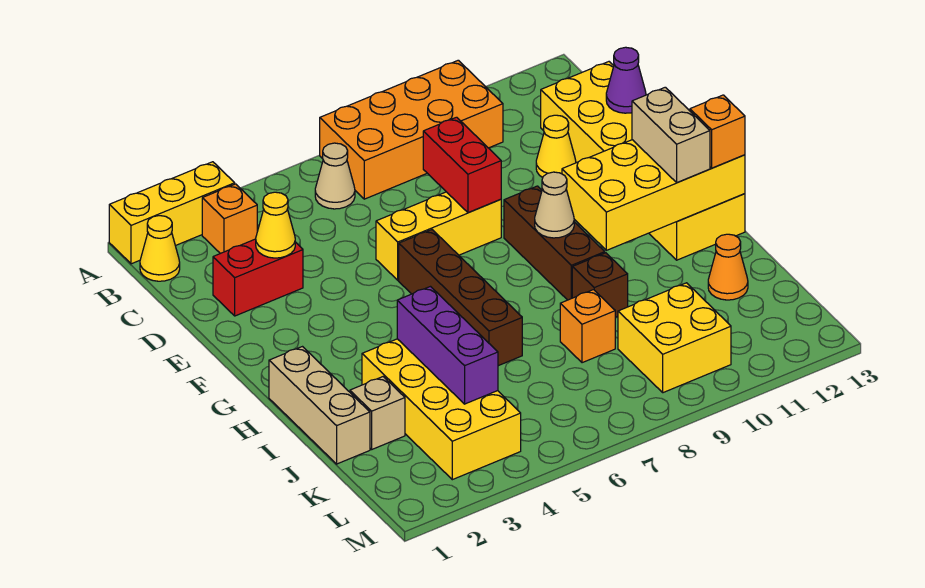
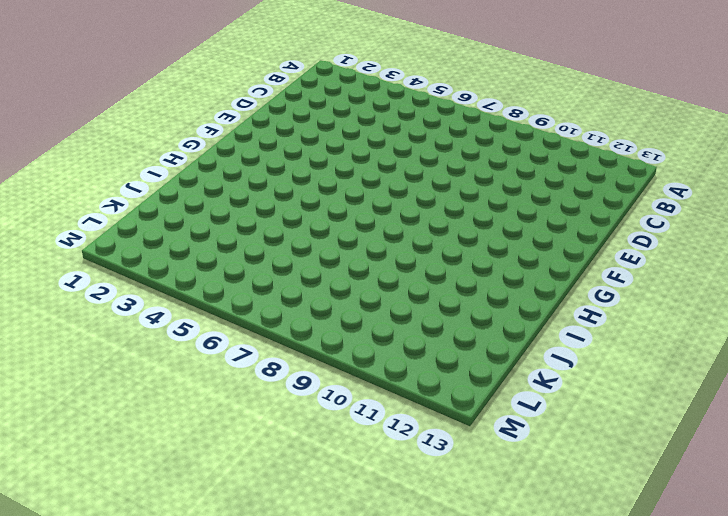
none -> yellow 1x3 brick [109,162,235,264]
none -> orange 2x4 brick [320,60,503,199]
none -> yellow 1x1 cone [140,216,180,281]

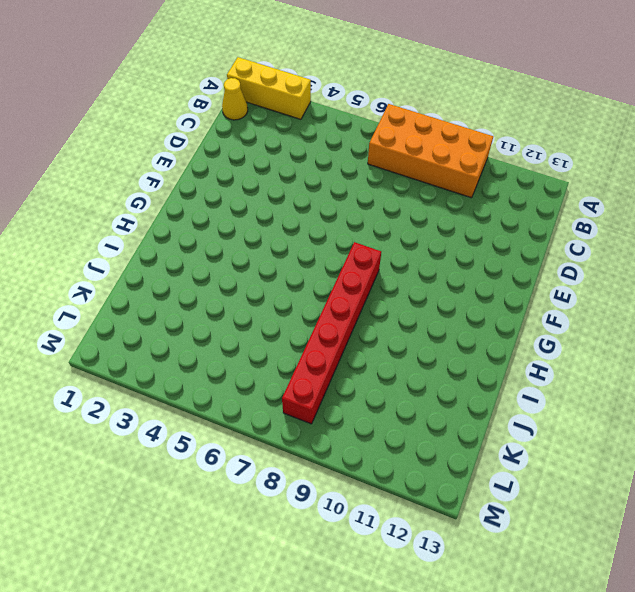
red 1x6 brick [282,242,381,424] -> orange 1x1 brick [560,290,615,363]
none -> orange 1x1 brick [202,184,257,254]
none -> tan 1x1 cone [315,143,355,209]
none -> yellow 2x6 brick [541,62,745,260]

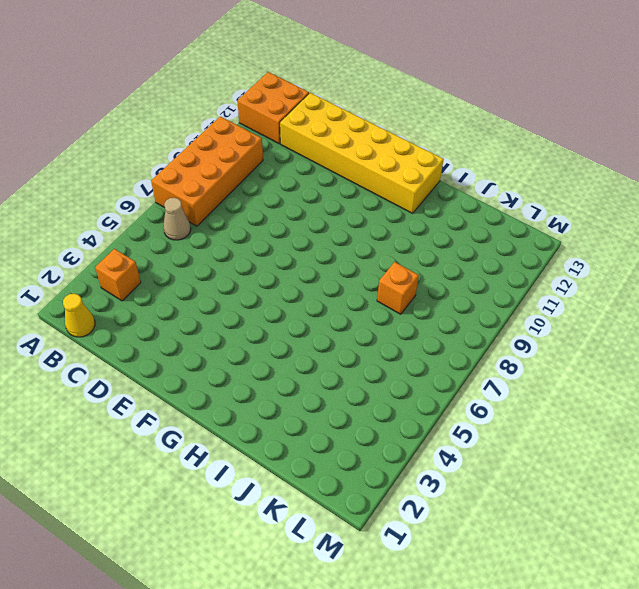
orange 2x2 brick [238,72,309,144] -> none
none -> yellow 1x3 brick [109,162,235,264]
none -> red 1x2 brick [213,239,303,316]
none -> yellow 1x1 cone [536,115,576,177]

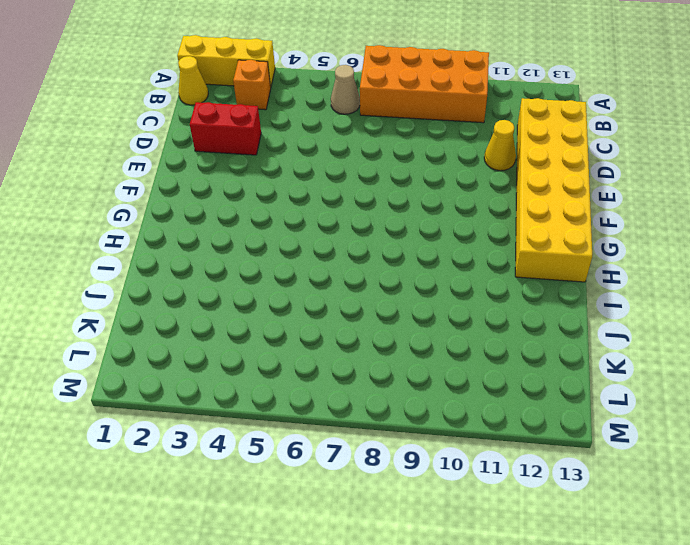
none -> yellow 1x3 brick [376,192,501,280]
none -> brown 1x4 brick [399,230,522,366]
none -> brown 1x3 brick [504,186,605,300]

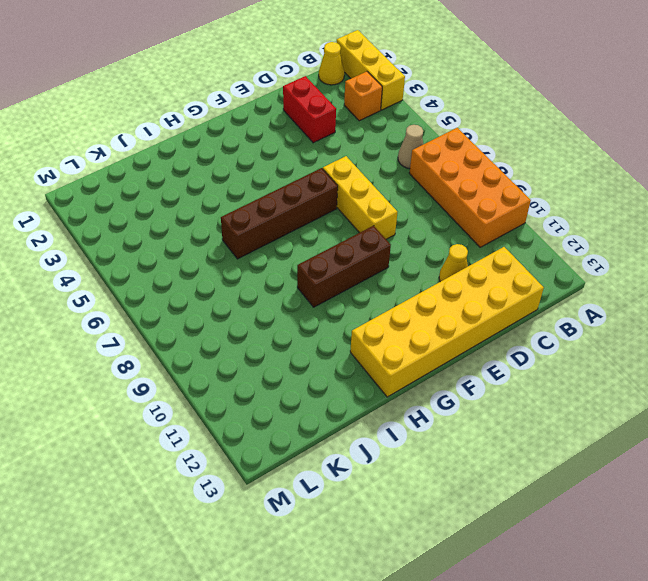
none -> tan 1x3 brick [269,347,370,464]
none -> yellow 2x4 brick [362,339,521,480]
none -> brown 1x1 brick [572,253,628,317]

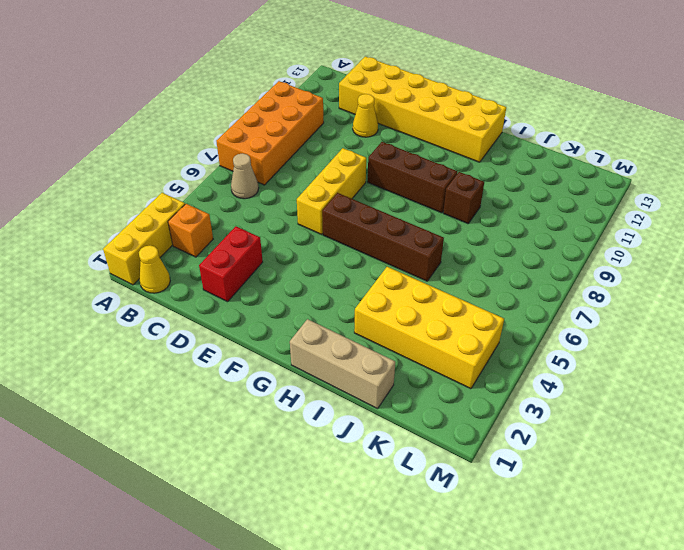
none -> tan 1x1 brick [350,377,405,449]
none -> orange 1x1 brick [560,290,615,363]
none -> orange 1x1 cone [708,234,748,300]

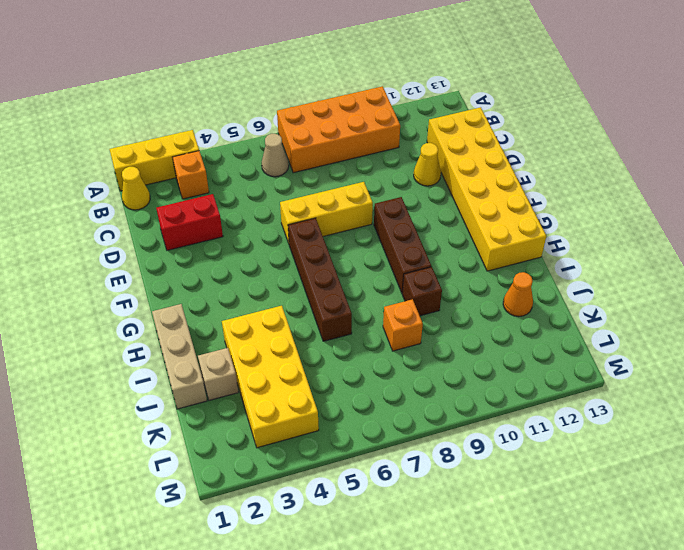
none -> yellow 2x2 brick [618,283,731,393]
none -> yellow 1x1 cone [256,192,295,258]
none -> red 1x2 brick [423,117,501,213]

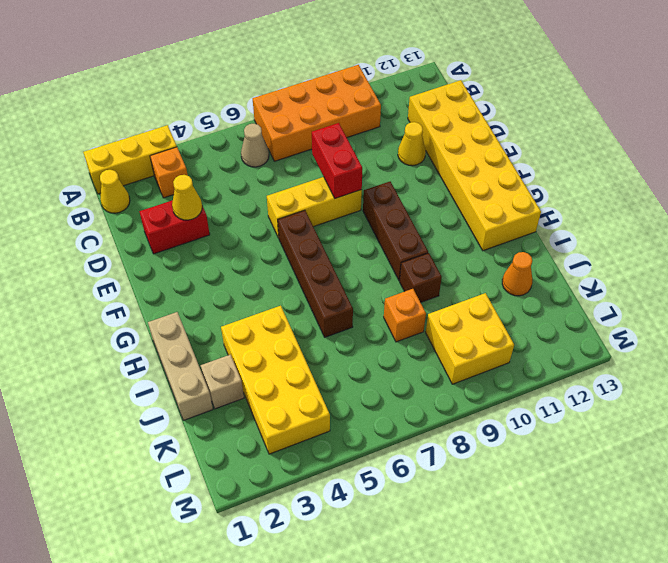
none -> purple 1x1 cone [606,47,646,113]
none -> tan 1x1 cone [535,172,574,238]
none -> yellow 2x4 brick [562,140,745,250]

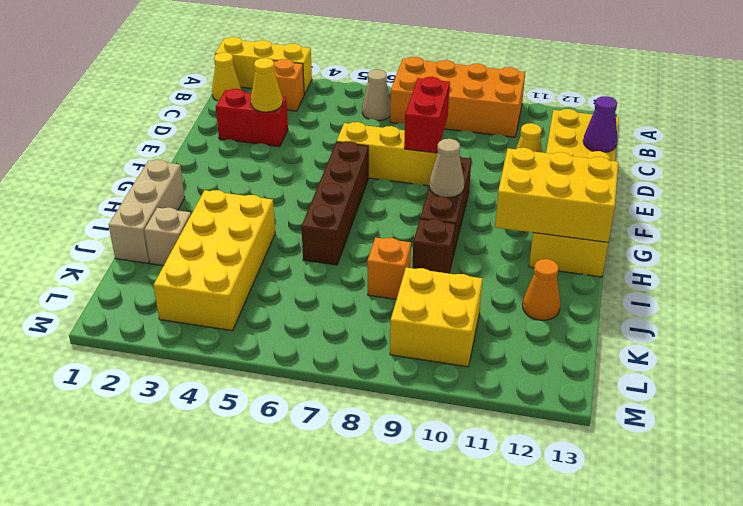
yellow 2x3 brick [495,148,618,242] -> yellow 2x4 brick [562,140,745,250]
none -> purple 1x3 brick [397,287,498,404]
none -> tan 1x2 brick [632,87,710,183]
none -> orange 1x1 brick [690,95,745,168]

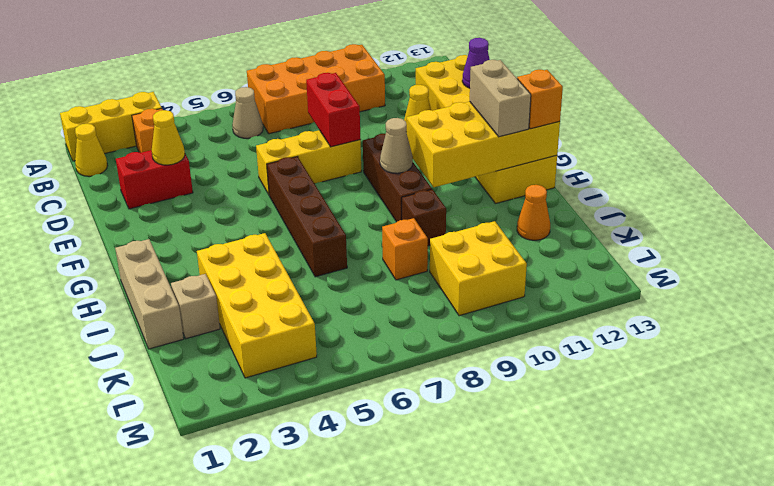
none -> purple 1x3 brick [397,287,498,404]

